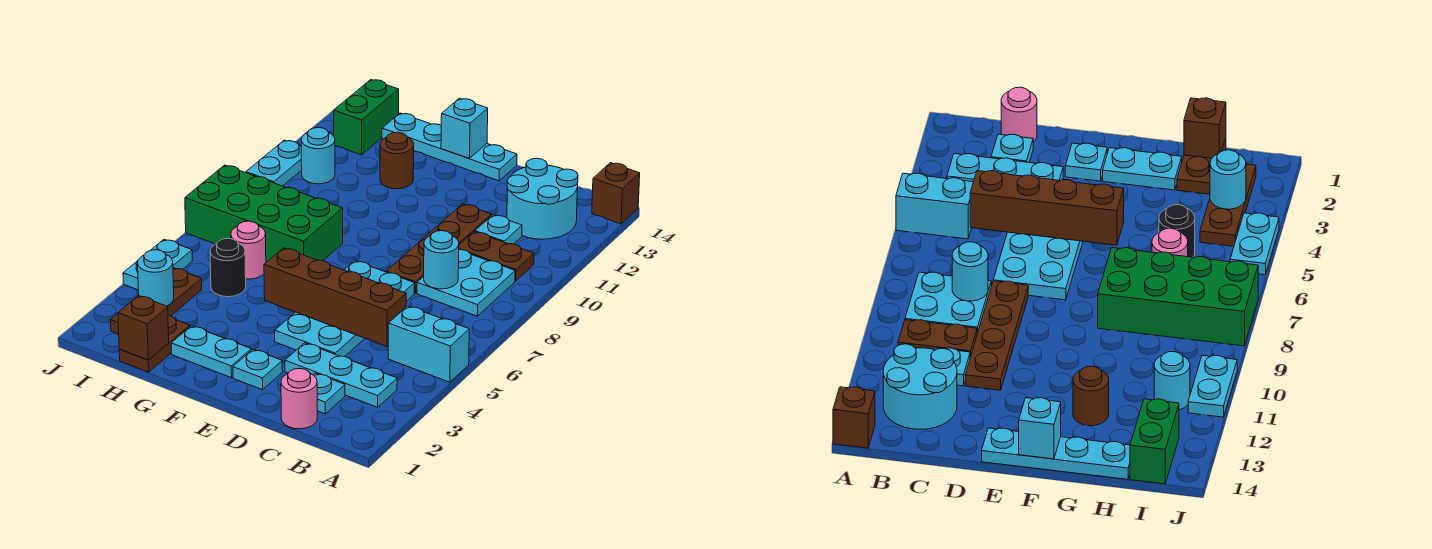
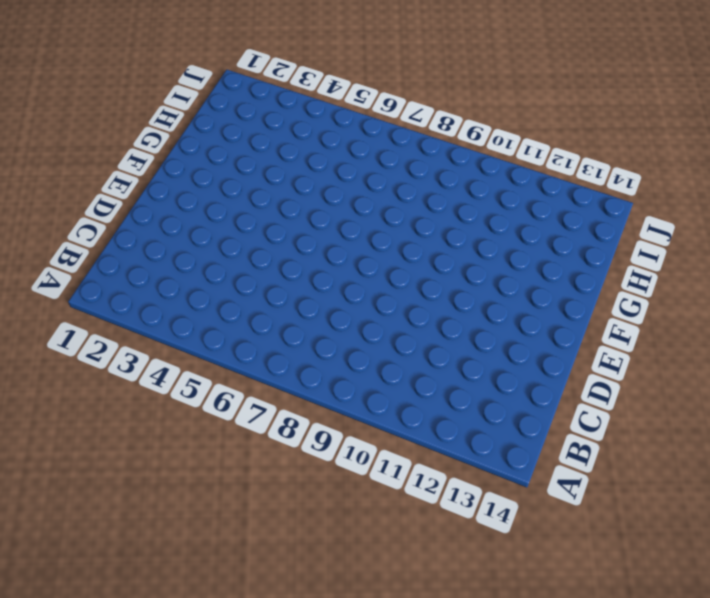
none -> cyan 1x2 brick [388,306,469,382]
none -> brown 1x1 brick [592,163,640,224]
none -> cyan 1x3 plate [285,343,397,407]

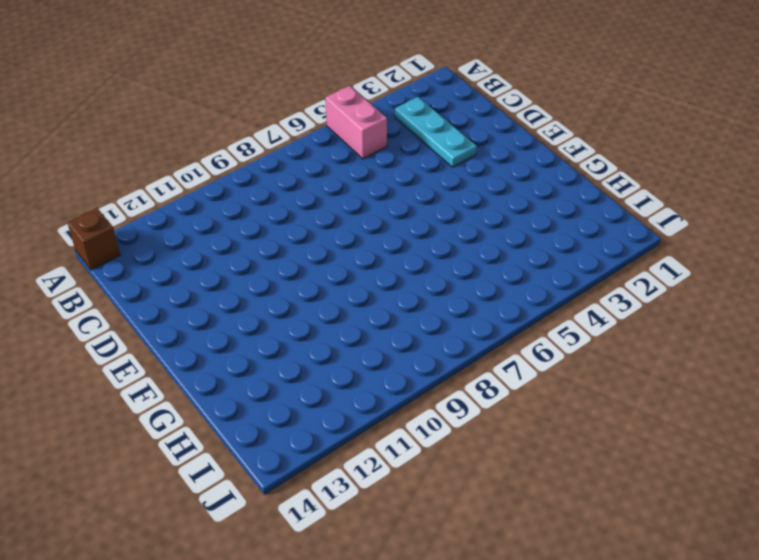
pink 1x2 brick [325,86,387,159] -> cyan 1x2 brick [388,306,469,382]
none -> cyan 2x2 plate [417,250,515,316]
none -> brown 1x2 plate [459,232,534,281]
none -> cyan 2x2 round brick [507,158,578,239]

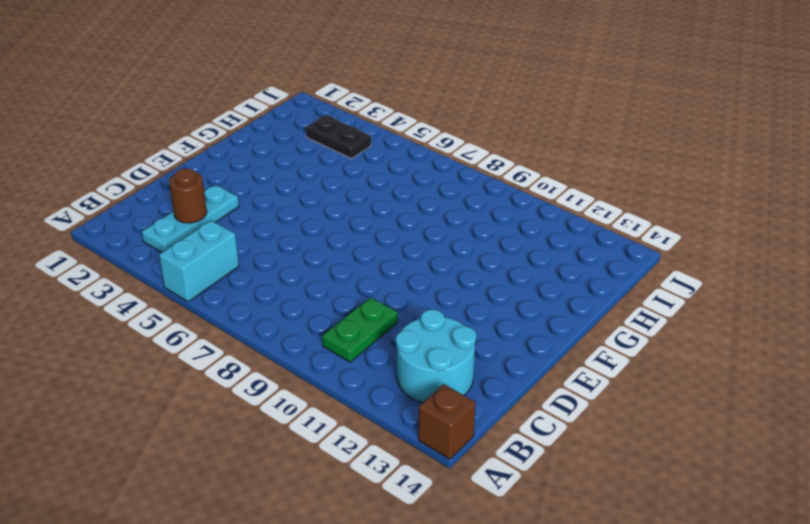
green 1x2 plate [322,297,398,362] -> brown 1x2 plate [459,232,534,281]
brown 1x1 round brick [169,168,207,223] -> brown 1x1 round brick moved to [380,132,414,189]
black 1x2 plate [306,115,371,159] -> brown 1x3 plate [111,268,202,334]
none -> cyan 2x2 plate [417,250,515,316]
none -> pink 1x1 round brick [281,369,317,429]
none -> cyan 1x1 plate [314,373,345,414]

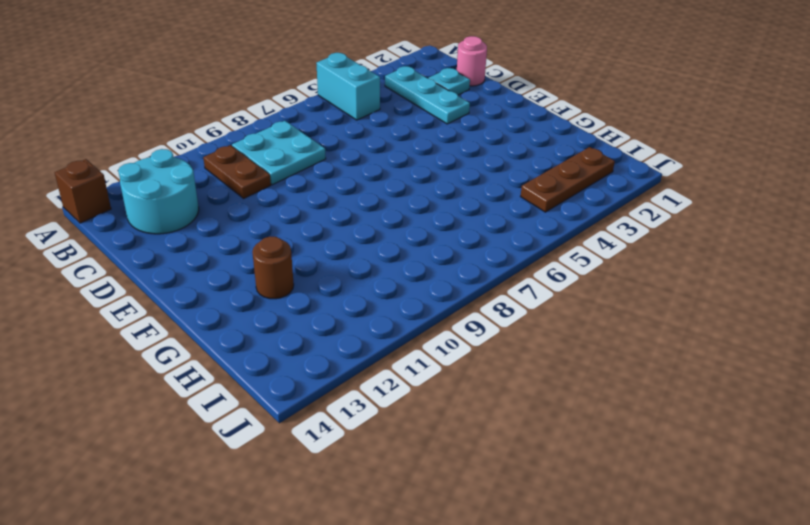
none -> cyan 1x1 plate [475,215,522,244]
none -> cyan 2x4 plate [275,261,415,357]
none -> brown 1x4 plate [386,204,491,293]

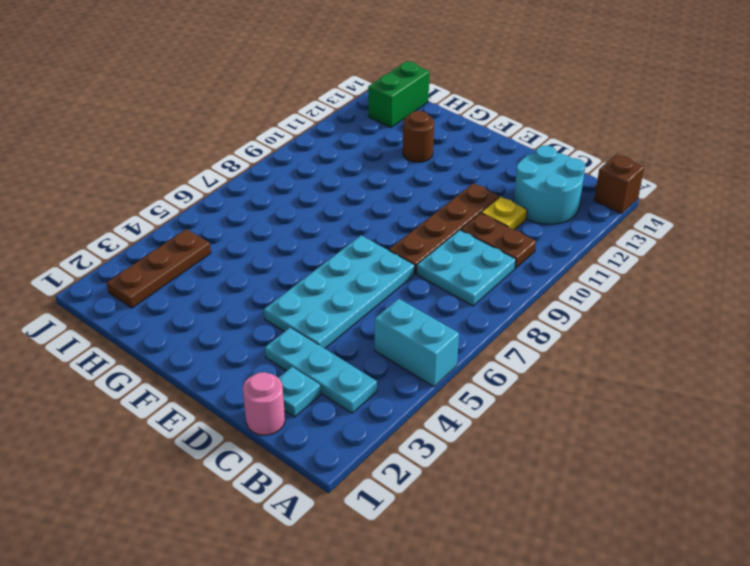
yellow 1x1 plate [481,197,527,230] -> cyan 1x1 plate [475,215,522,244]
none -> cyan 1x1 plate [233,349,283,390]
none -> cyan 1x4 plate [382,113,517,181]
none -> cyan 1x2 plate [171,326,251,378]

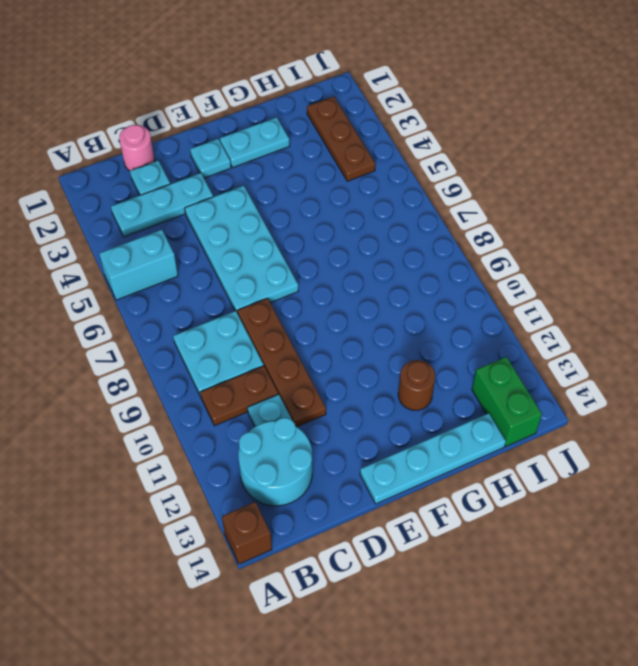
none -> green 2x4 brick [185,165,343,262]
none -> brown 1x2 plate [119,316,190,372]
none -> black 1x1 round brick [210,238,246,297]

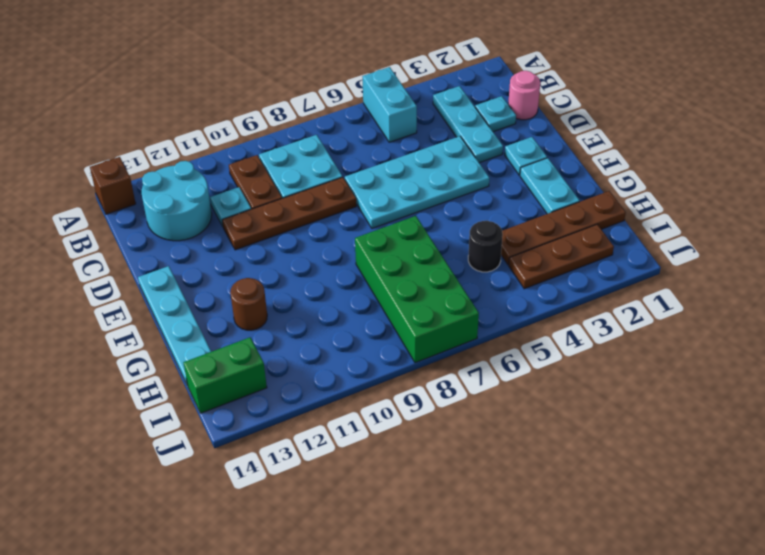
brown 1x4 plate [501,191,626,265] -> brown 1x2 plate [119,316,190,372]
none -> pink 1x1 round brick [231,221,266,279]
none -> cyan 1x1 round brick [301,128,335,184]
none -> cyan 1x2 plate [123,239,192,290]

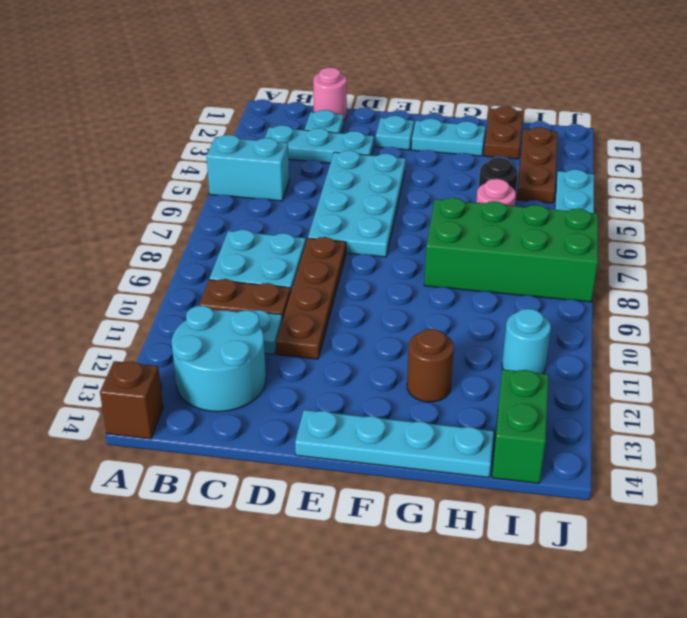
none -> cyan 1x2 plate [246,140,302,186]
none -> brown 1x4 brick [264,248,406,346]
none -> cyan 1x1 round brick [424,231,459,289]

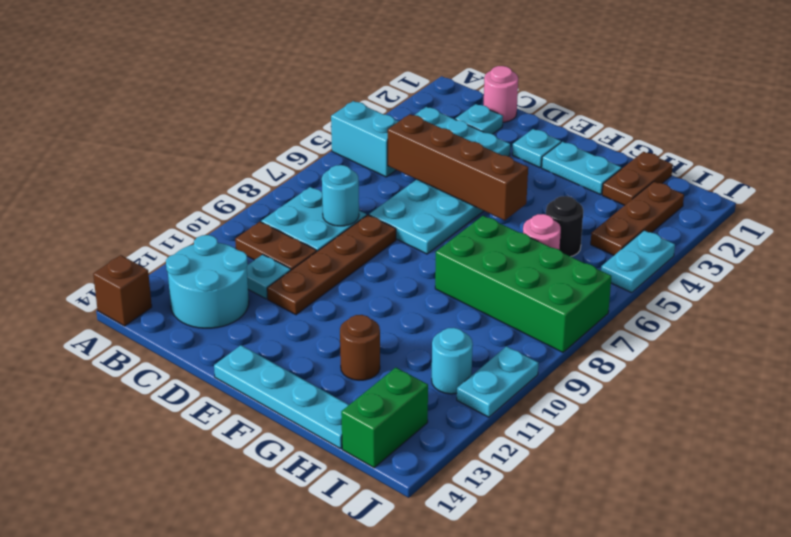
none -> cyan 1x1 brick [441,98,488,158]
none -> brown 1x1 brick [118,296,169,360]
none -> cyan 1x1 round brick [138,250,174,306]

